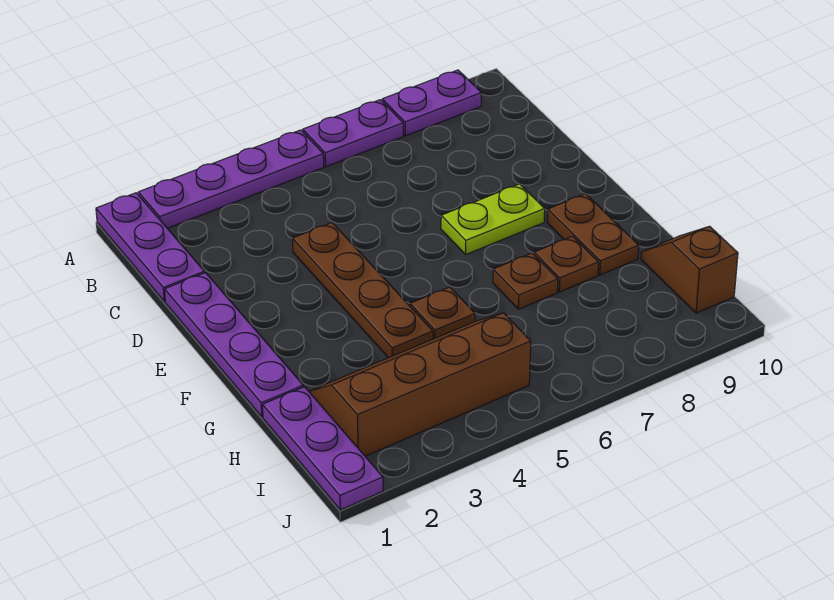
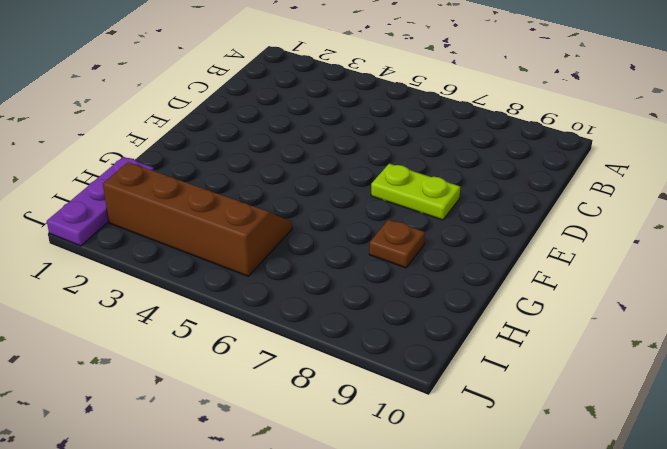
none -> purple 1x3 plate [96,193,205,302]
none -> purple 1x4 plate [138,130,324,228]
none -> purple 1x2 plate [303,100,403,167]

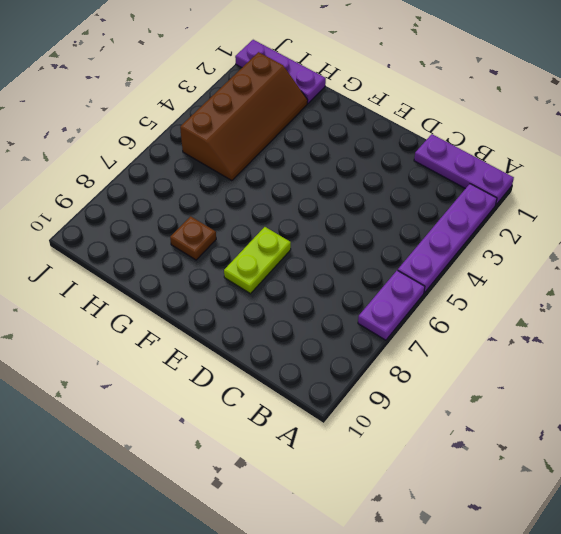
none -> purple 1x2 plate [382,70,481,136]
none -> purple 1x4 plate [165,273,303,417]
none -> brown 1x4 plate [292,223,433,358]

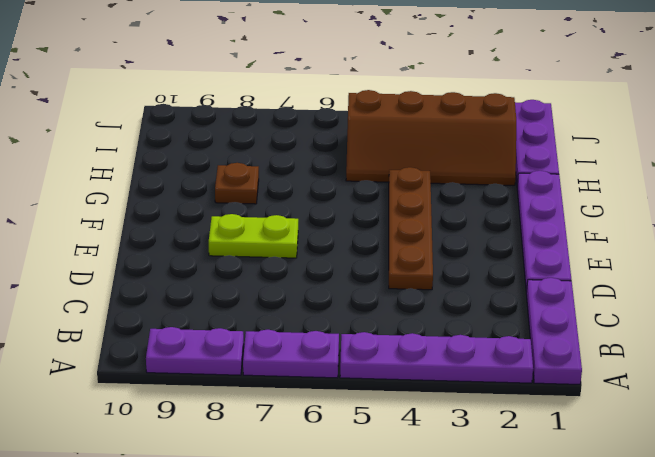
none -> brown 1x2 plate [547,194,639,275]
none -> brown 1x1 plate [410,287,475,339]
none -> brown 1x1 plate [493,253,558,309]

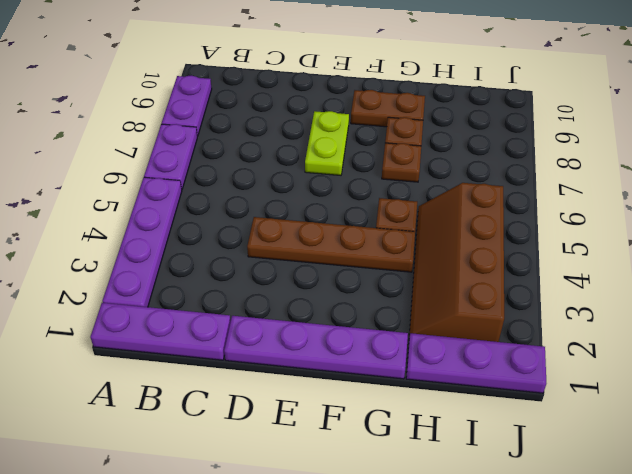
none -> brown 1x2 slope [641,226,738,313]

